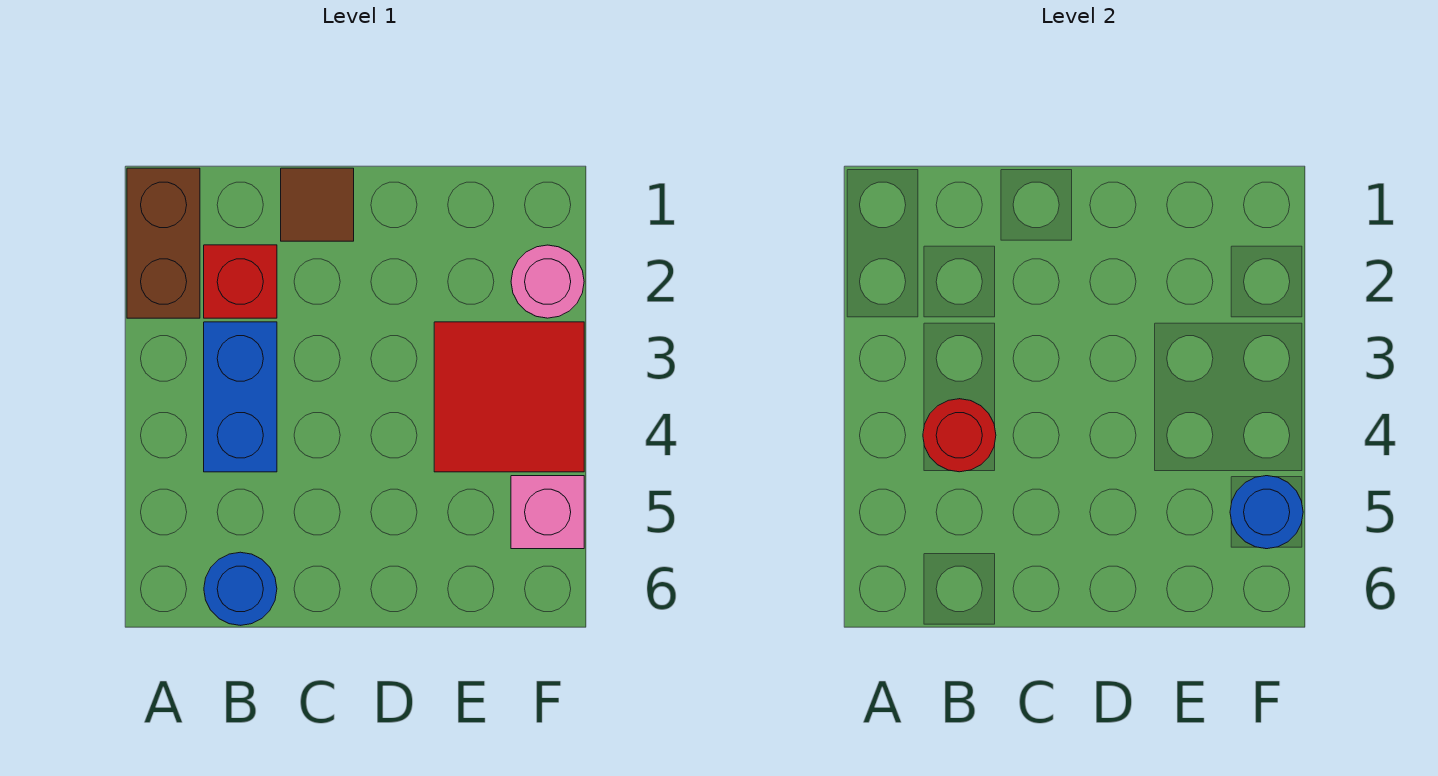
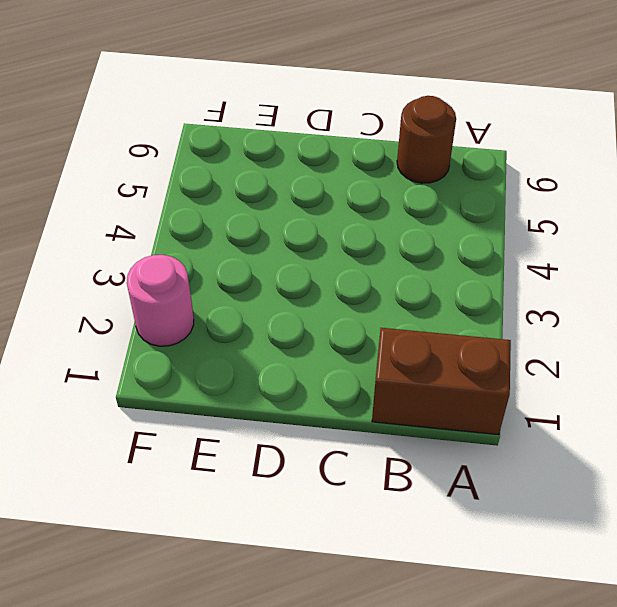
brown 1x2 brick [372,328,511,435] -> brown 1x2 brick turned to [127,168,200,318]
brown 1x1 round brick [397,96,456,183] -> blue 1x1 round brick [204,552,277,625]
none -> red 1x1 brick [204,245,277,318]
none -> blue 1x2 brick [204,322,277,472]

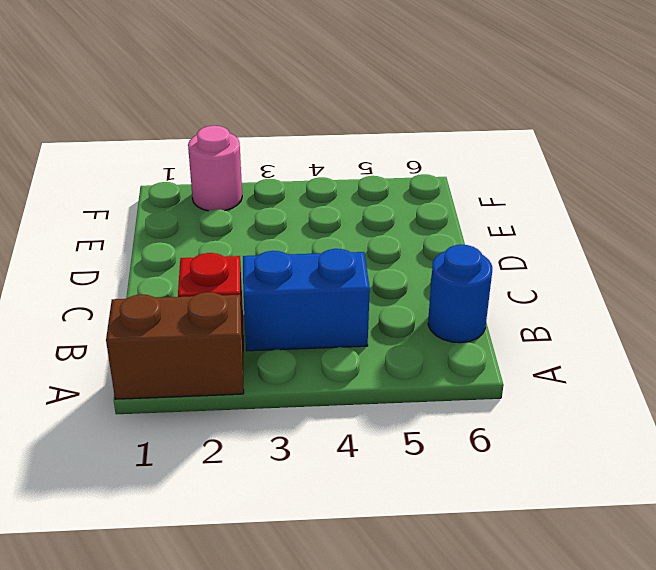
none -> brown 1x1 tile [281,168,354,241]
none -> red 2x2 tile [434,322,584,472]

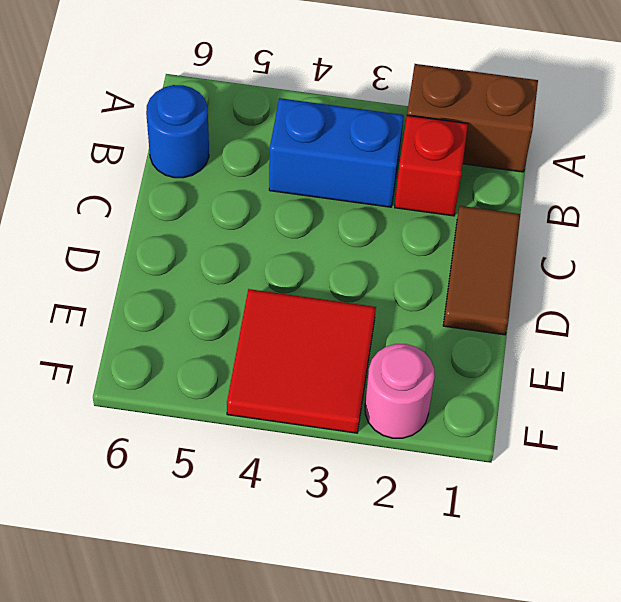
brown 1x2 tile [443,206,520,335] -> brown 1x1 tile [281,168,354,241]
none -> pink 1x1 brick [511,476,584,549]
none -> red 1x1 round brick [923,399,996,472]

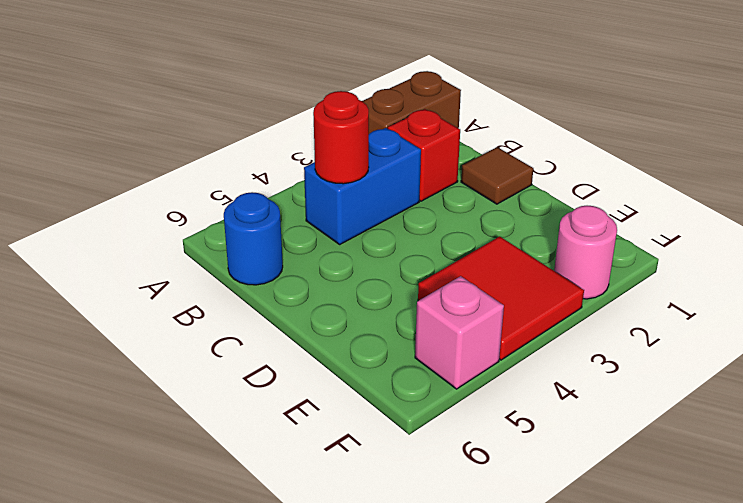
none -> blue 1x1 round brick [1230,476,1303,549]

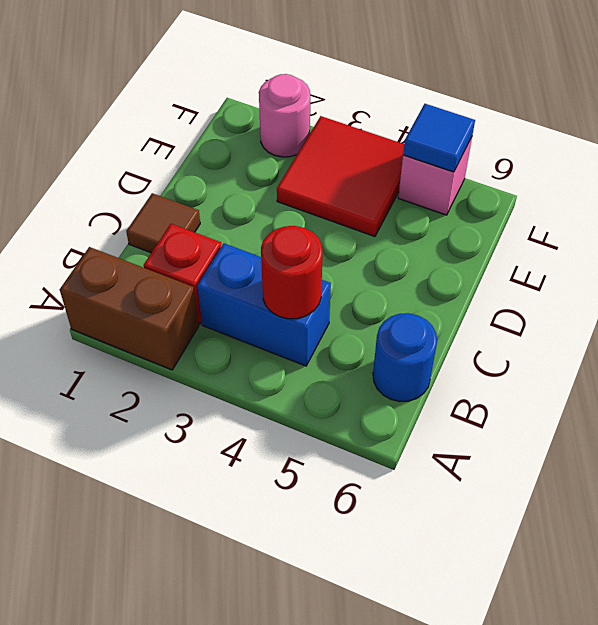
blue 1x1 tile [403,104,475,172] -> blue 1x1 round brick [1230,476,1303,549]

